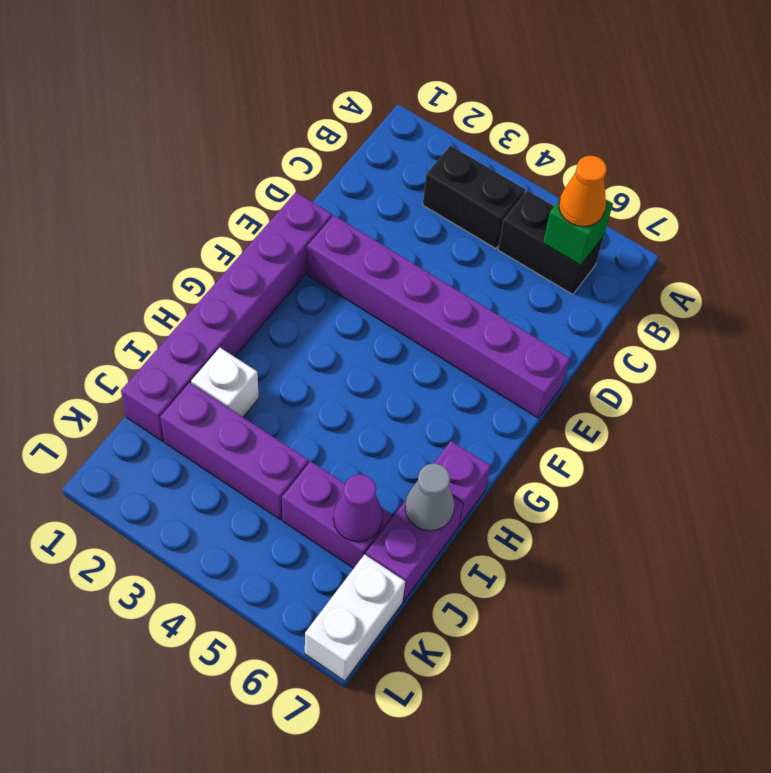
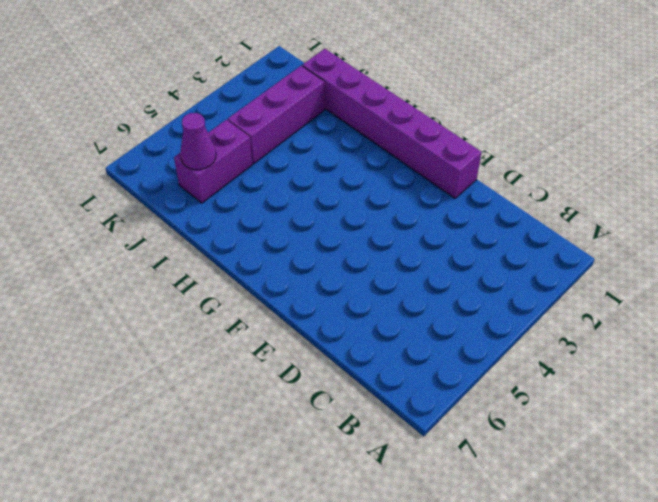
none -> black 1x2 brick [423,146,525,249]
none -> black 1x2 brick [498,190,604,294]
none -> purple 1x6 brick [307,215,570,418]

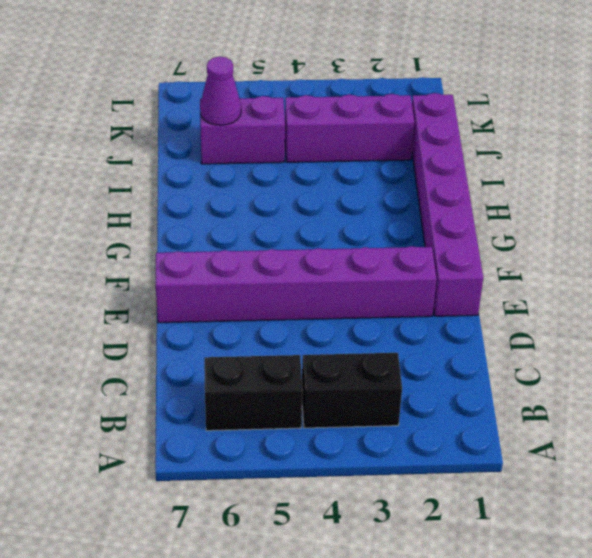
none -> purple 1x1 brick [433,441,491,525]
none -> white 1x1 brick [191,348,259,417]
none -> purple 1x2 brick [366,497,463,601]

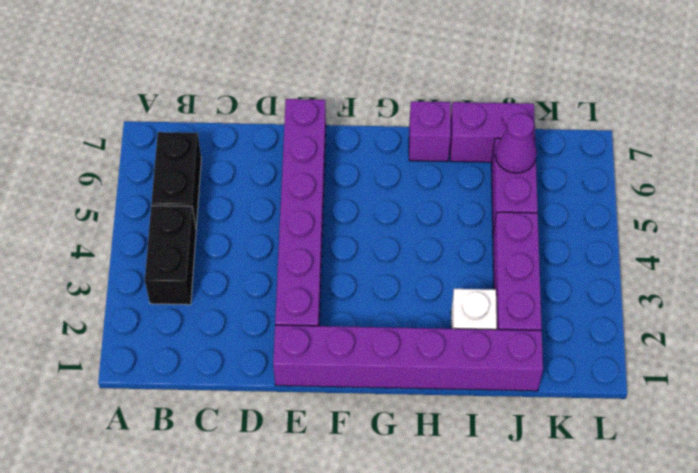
none -> white 1x2 brick [305,554,405,681]
none -> green 1x1 brick [543,200,613,265]
none -> grey 1x1 cone [405,464,454,531]

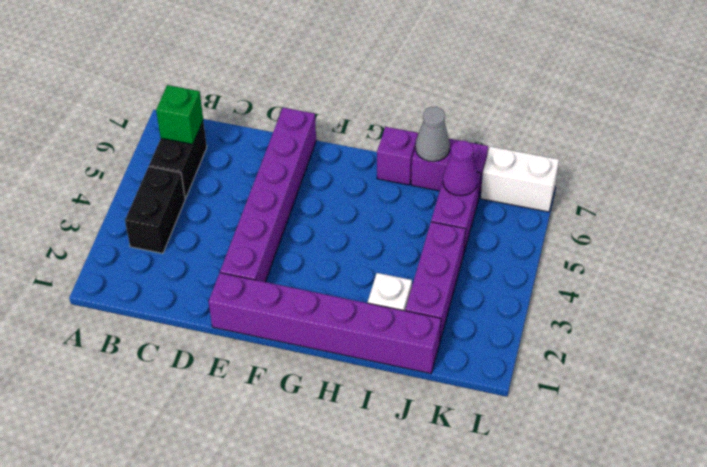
none -> orange 1x1 cone [559,156,607,227]

